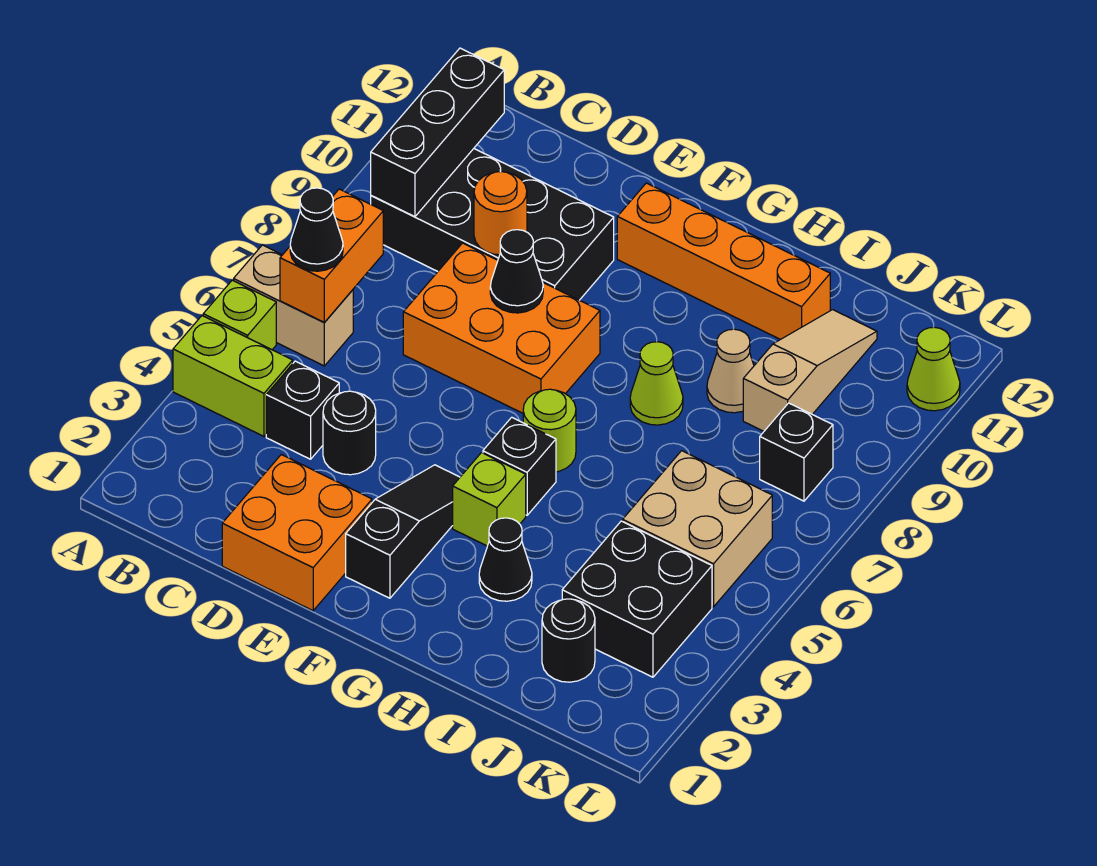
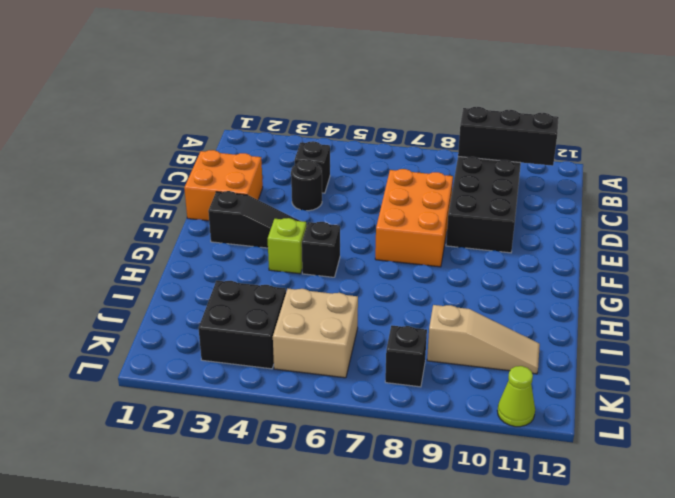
none -> lime 1x2 brick [173,316,293,436]
none -> lime 1x1 brick [203,280,276,350]
none -> tan 1x2 brick [234,245,353,366]

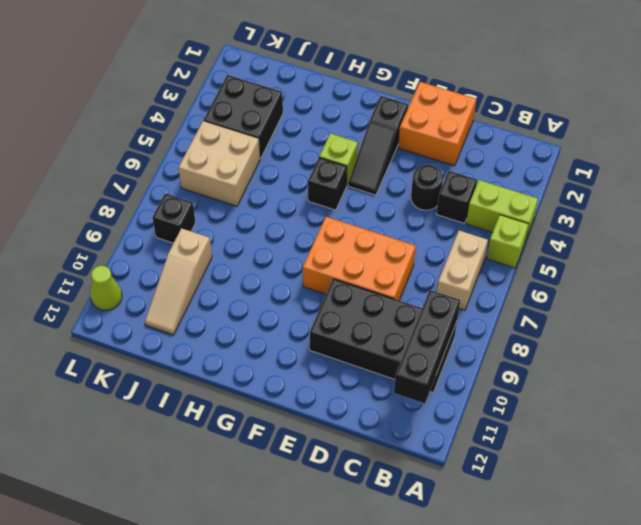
tan 1x2 brick [437,231,488,310] -> tan 1x2 brick turned to [234,245,353,366]
none -> orange 1x4 brick [617,183,830,340]
none -> lime 1x1 round brick [523,389,576,472]
none -> black 1x1 cone [479,518,532,601]

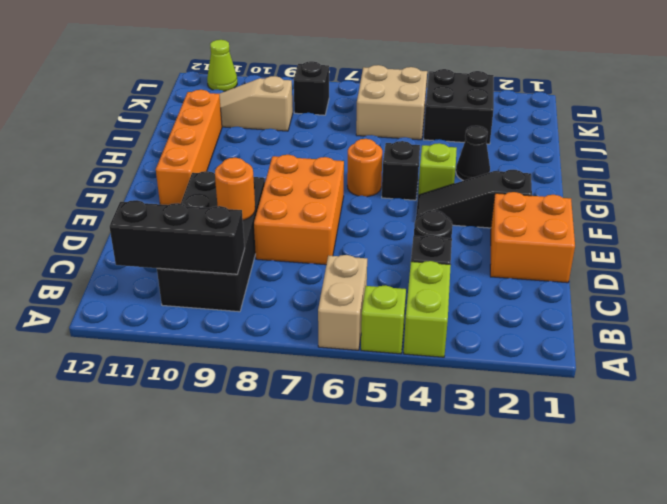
orange 1x1 round brick [347,139,382,197] -> lime 1x1 round brick [523,389,576,472]
none -> lime 1x1 cone [630,342,683,425]
none -> tan 1x1 cone [707,329,754,413]
none -> black 1x1 round brick [542,599,595,682]

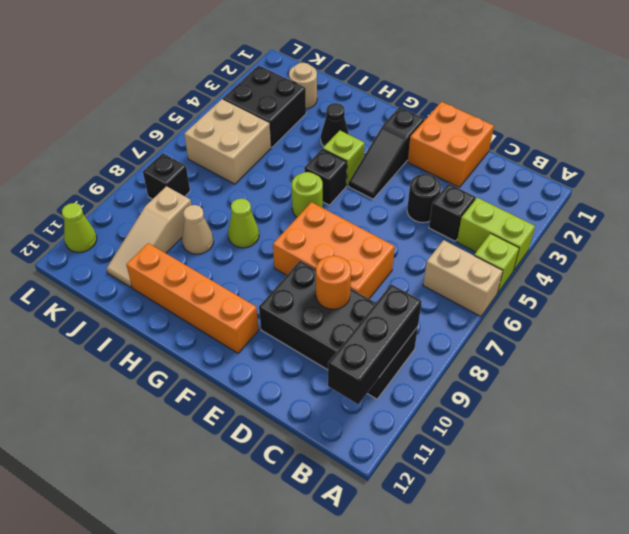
tan 1x1 round brick [289,63,317,109] -> black 1x1 round brick [542,599,595,682]
none -> orange 1x2 brick [280,189,383,322]
none -> black 1x1 cone [490,230,543,313]
none -> black 1x1 cone [290,188,343,271]

